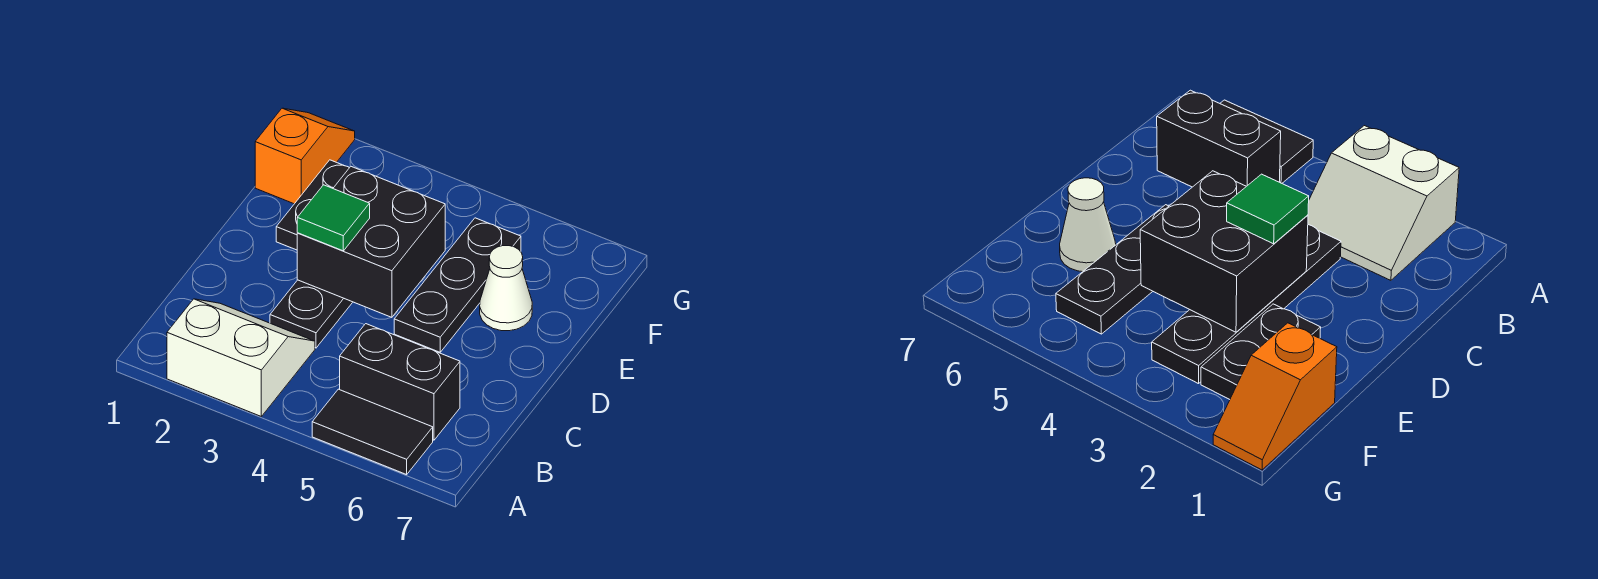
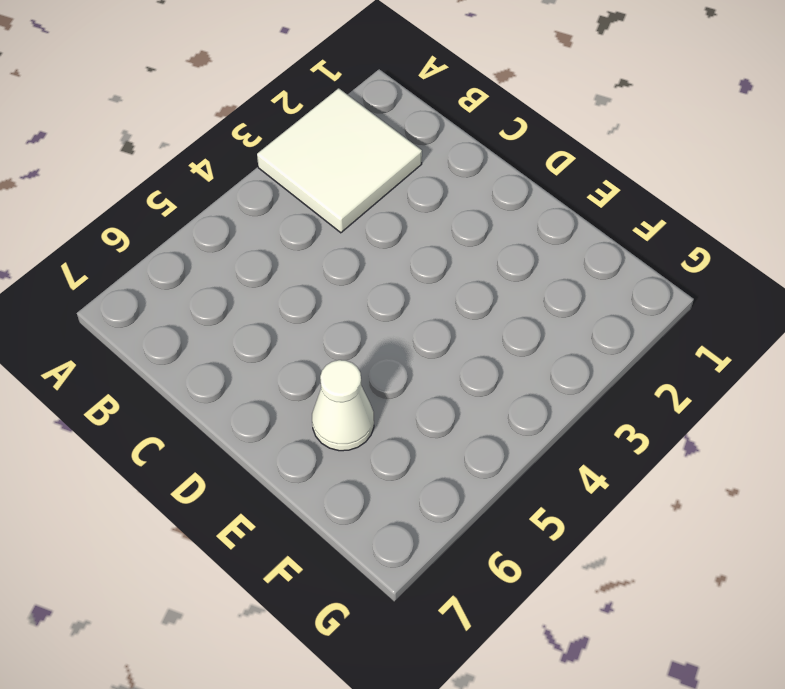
white 2x2 tile [257,88,422,233] -> white 2x2 slope [167,299,315,416]
none -> black 1x2 tile [312,389,433,475]
none -> black 1x2 brick [340,324,460,440]

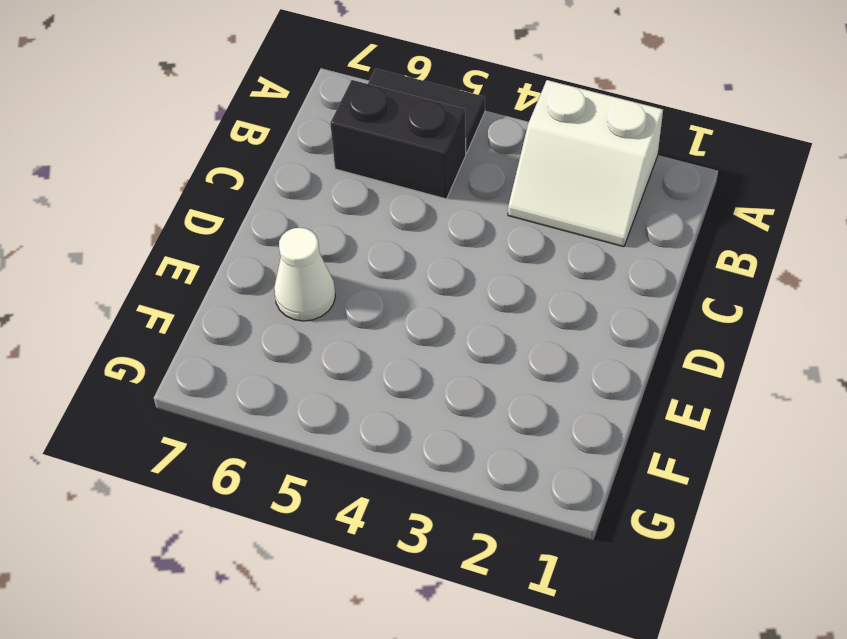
none -> black 1x4 plate [270,280,353,348]
none -> black 1x3 plate [394,218,521,352]

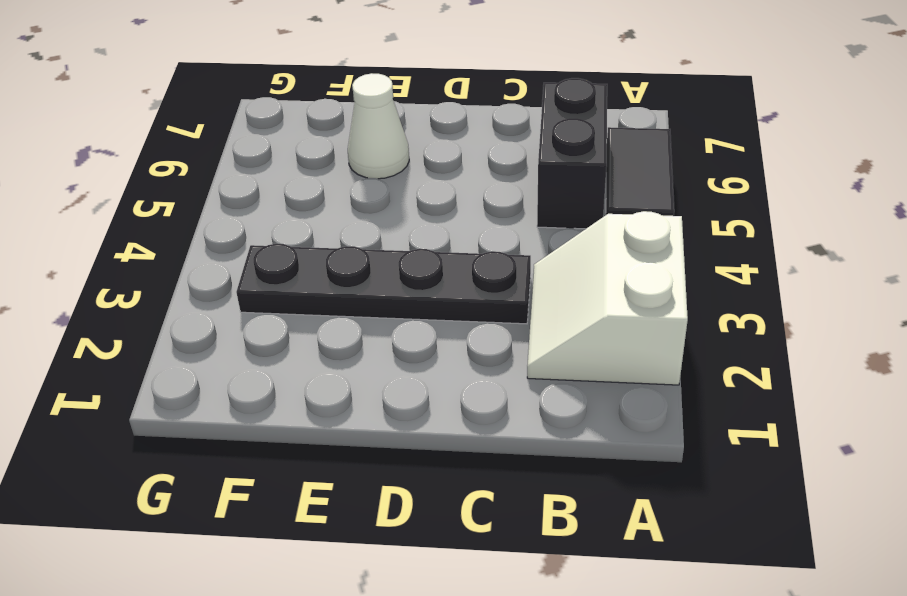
none -> black 1x3 plate [394,218,521,352]
none -> black 1x2 plate [276,160,349,250]

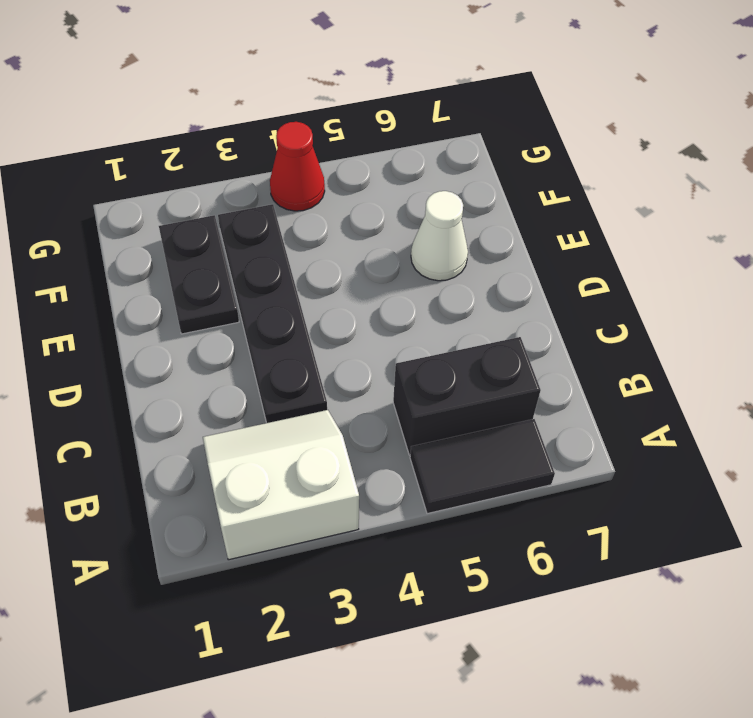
red 1x1 cone [270,122,325,211] -> none
none -> black 1x3 plate [394,218,521,352]
none -> orange 1x2 slope [255,108,355,204]

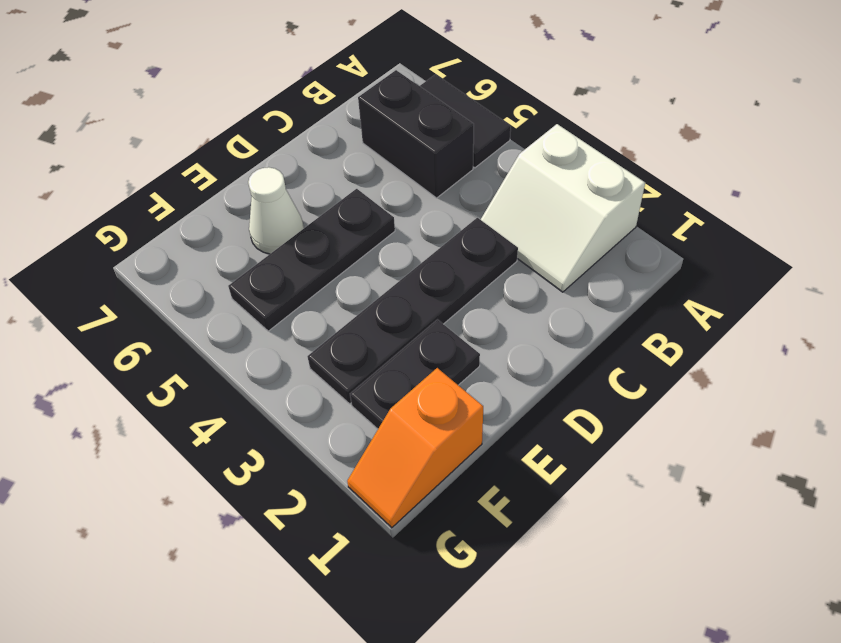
none -> black 2x2 brick [297,167,445,317]
none -> green 1x1 tile [297,185,370,251]

